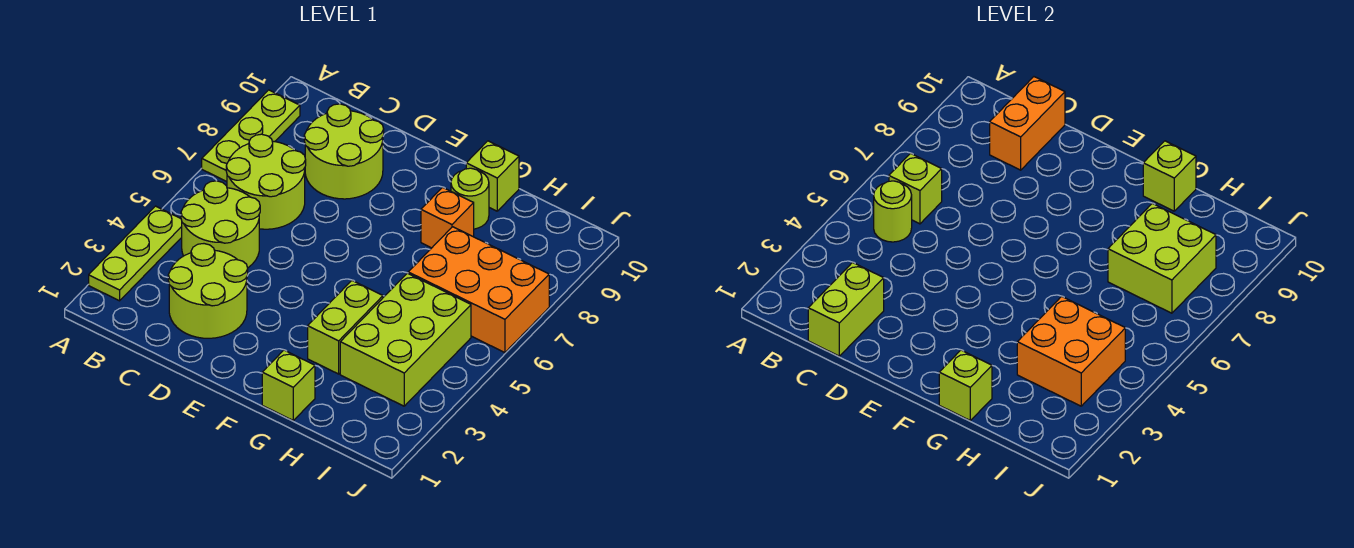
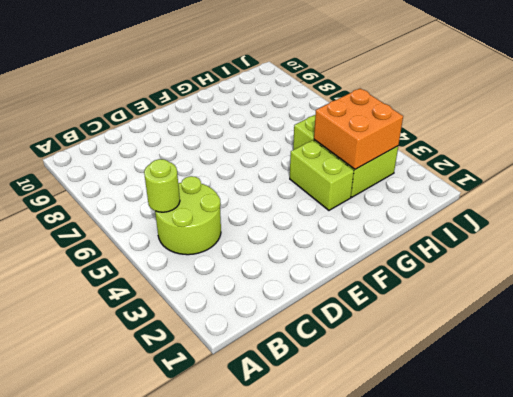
none -> lime 1x3 plate [89,206,182,301]
none -> lime 1x3 plate [202,90,300,182]
none -> lime 2x2 round brick [226,134,306,229]

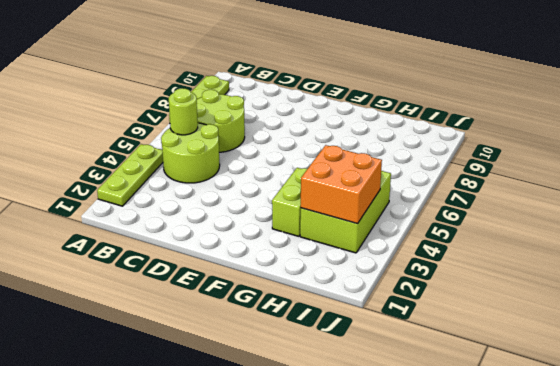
none -> lime 2x2 round brick [168,244,248,338]
none -> lime 2x2 round brick [304,104,384,199]
none -> lime 1x1 brick [262,350,315,420]

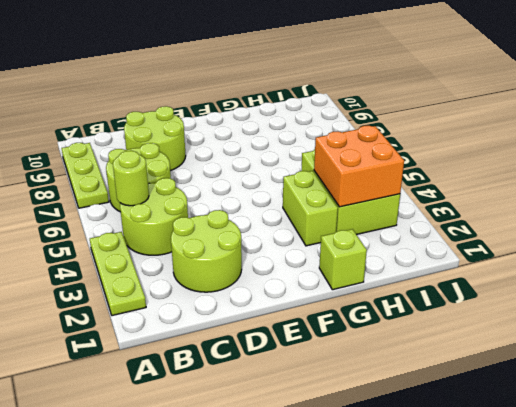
none -> orange 1x1 brick [421,187,474,248]
none -> lime 1x1 round brick [451,168,489,229]
none -> lime 1x1 brick [466,141,519,211]

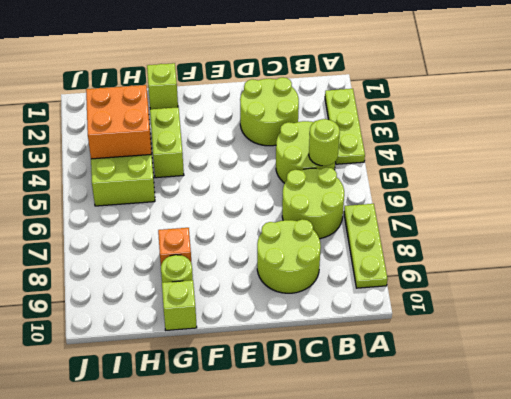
none -> orange 2x3 brick [408,227,549,353]
none -> lime 1x1 brick [889,153,942,224]
none -> lime 1x2 brick [808,262,884,356]

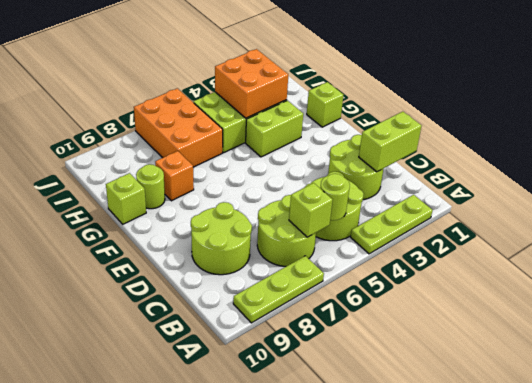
none -> orange 1x2 brick [990,77,1065,170]
none -> lime 1x1 brick [939,350,992,420]
none -> lime 1x1 brick [1143,141,1196,211]

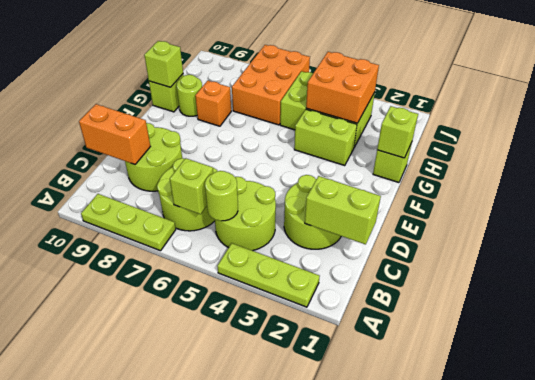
none -> lime 2x2 brick [1108,203,1216,313]

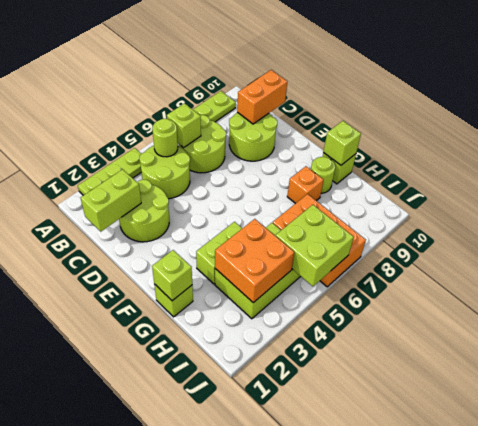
lime 2x2 brick [276,205,354,286] -> lime 2x2 brick moved to [1108,203,1216,313]

